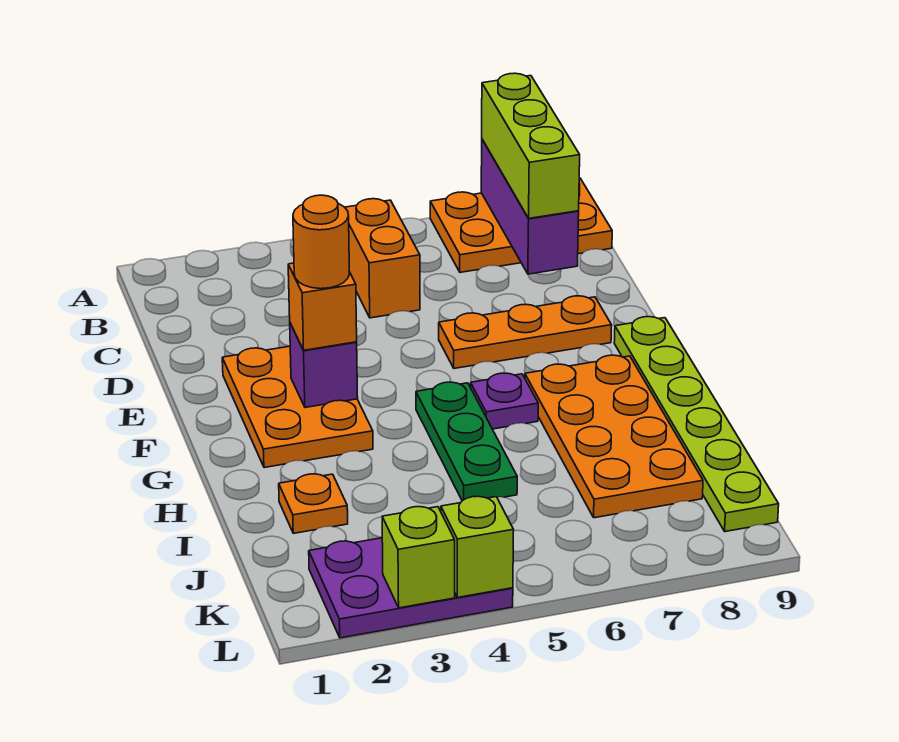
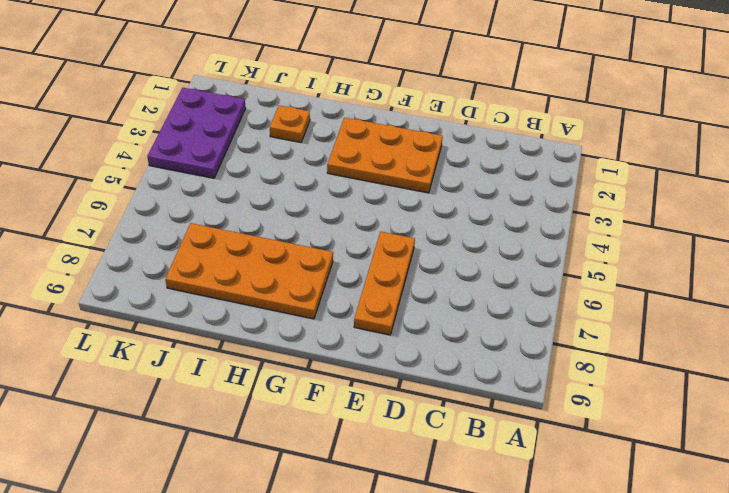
none -> orange 2x3 plate [430,178,612,272]
none -> orange 1x2 brick [345,199,420,318]
none -> lime 1x6 plate [614,317,779,532]

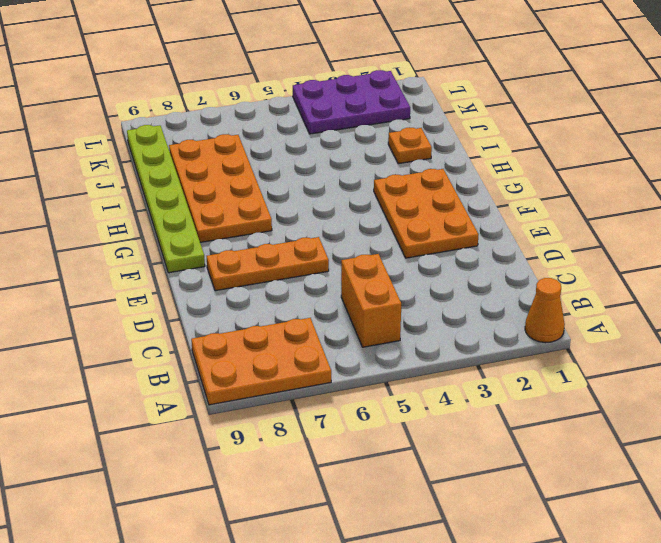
orange 1x1 cone [525,278,565,343] -> none
none -> green 1x3 plate [416,382,517,501]
none -> purple 1x1 plate [471,373,538,429]
none -> purple 1x3 brick [481,140,579,274]

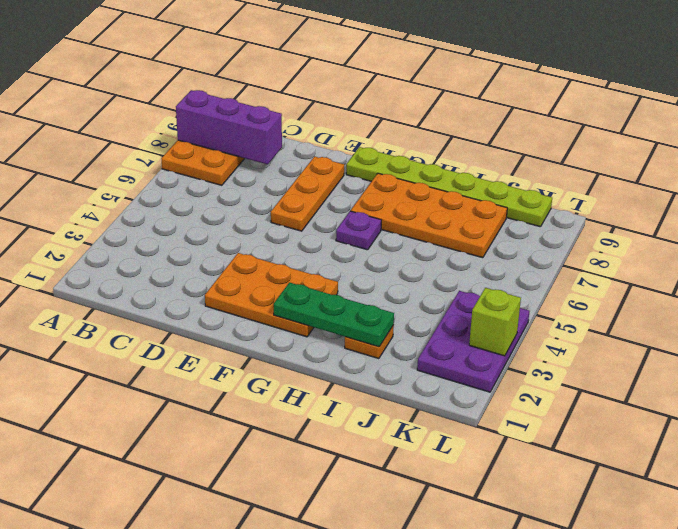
green 1x3 plate [274,282,394,347] -> green 1x3 plate moved to [416,382,517,501]
none -> orange 1x2 brick [345,199,420,318]
none -> purple 1x1 brick [290,323,358,408]
none -> lime 1x1 brick [441,496,514,598]

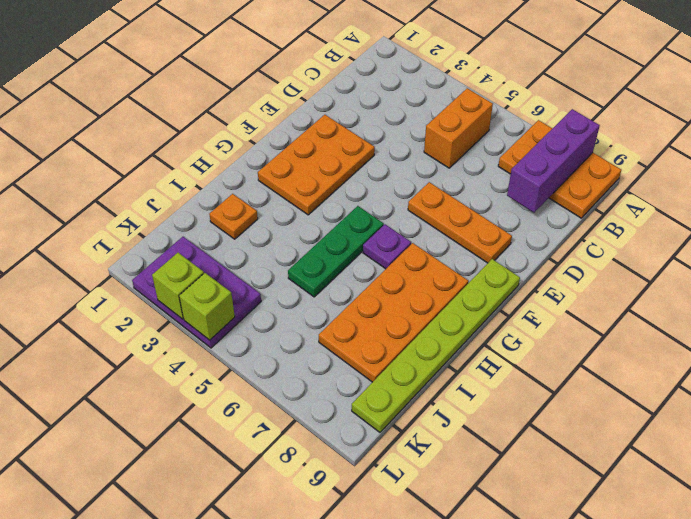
none -> purple 1x1 brick [290,323,358,408]
none -> lime 1x3 brick [482,73,580,218]
none -> orange 1x1 brick [288,263,357,350]

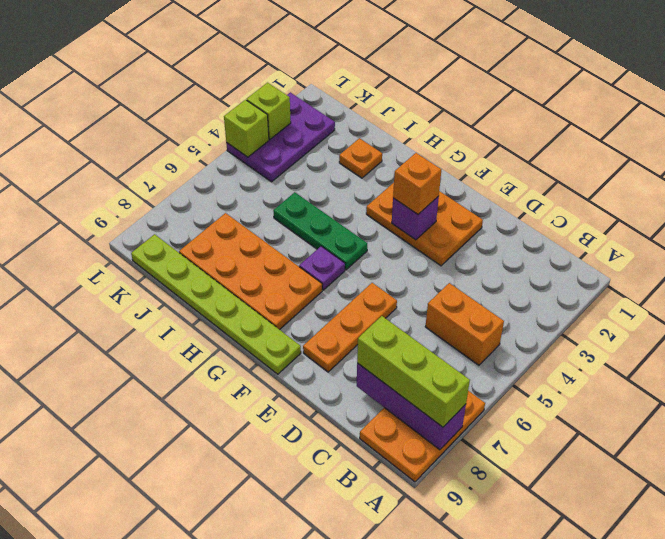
none -> orange 1x1 round brick [293,195,349,289]

